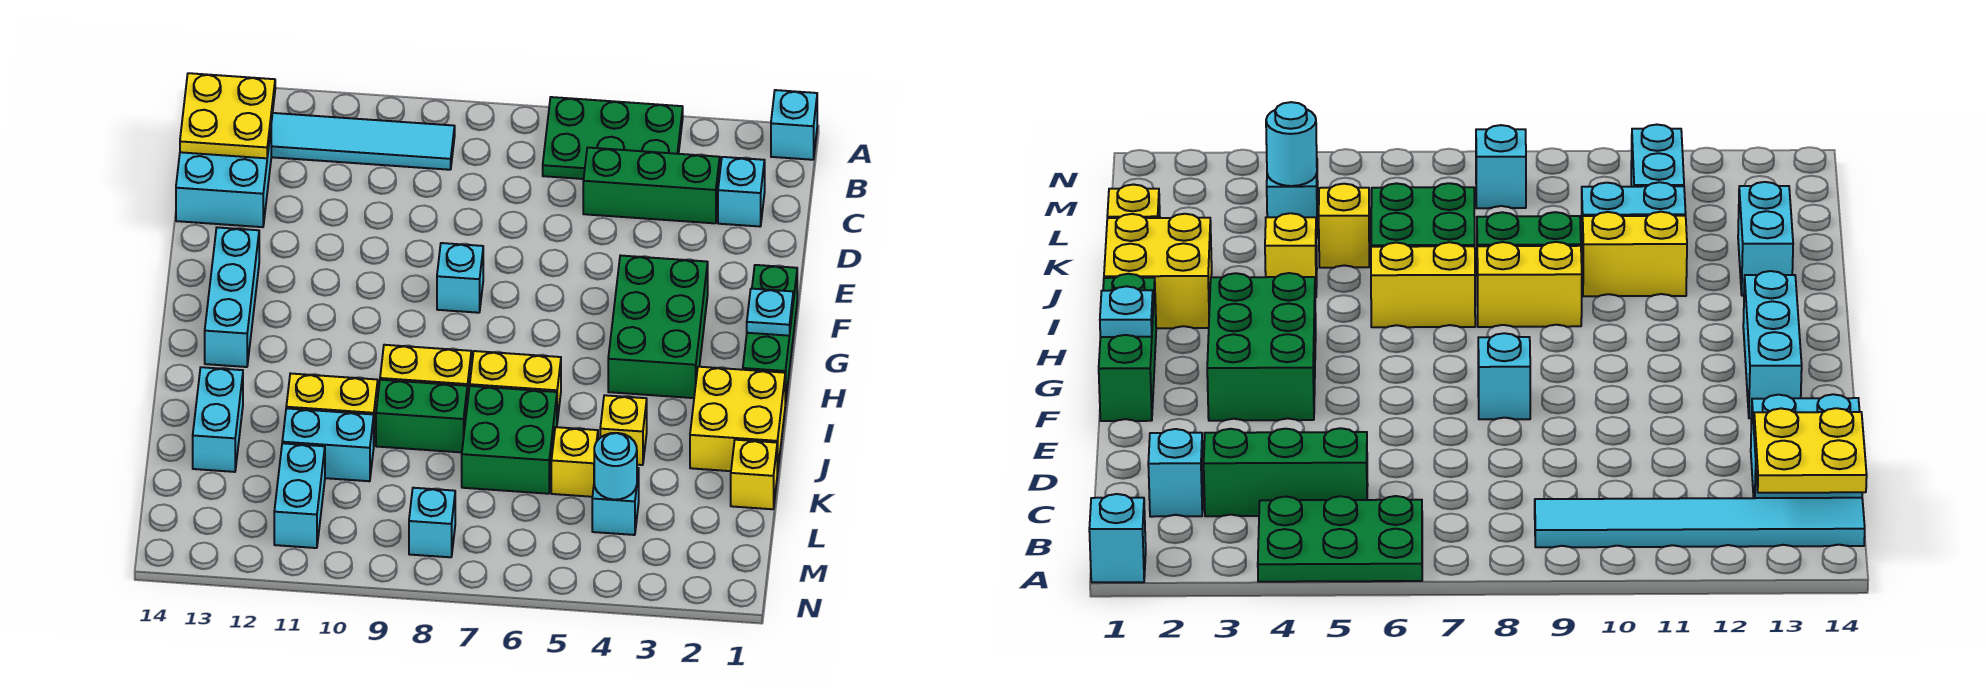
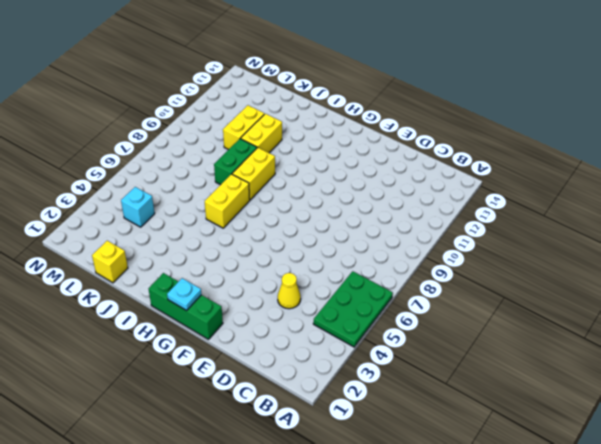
yellow 1x1 cone [278,273,301,309] -> none
yellow 1x2 brick [223,105,264,150] -> cyan 1x2 brick [282,408,374,481]
none -> cyan 1x1 brick [771,90,817,160]
none -> cyan 1x6 tile [271,113,455,170]
none -> cyan 1x1 brick [718,157,765,227]

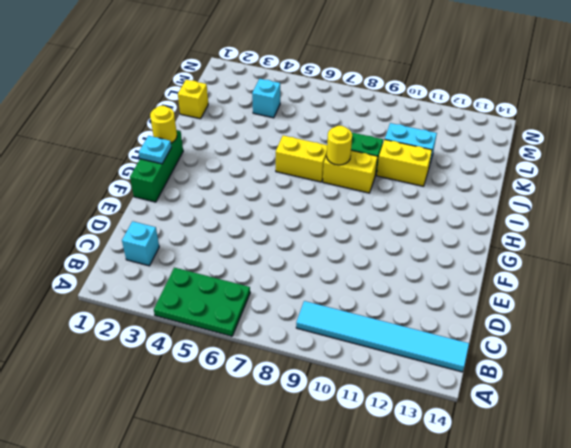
yellow 1x1 round brick [150,106,177,143] -> none
yellow 1x1 round brick [327,126,352,165] -> none
none -> cyan 1x1 brick [771,90,817,160]
none -> green 1x3 brick [583,148,720,223]
none -> cyan 2x2 brick [176,131,271,227]

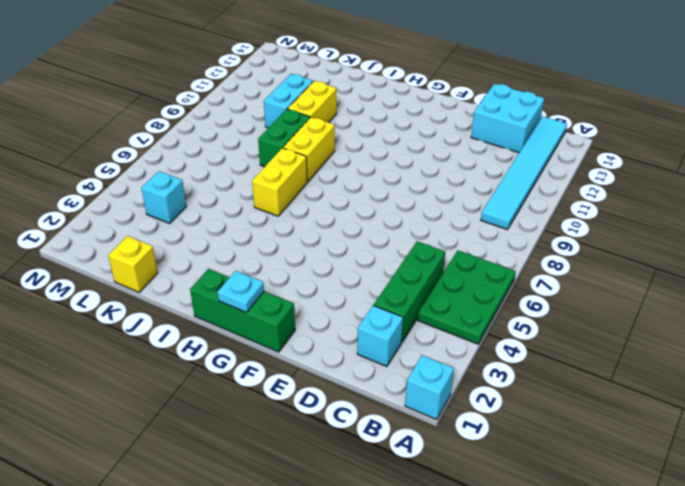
none -> green 2x3 brick [608,255,708,398]
none -> cyan 1x1 brick [437,243,483,313]
none -> cyan 1x3 brick [205,227,259,367]

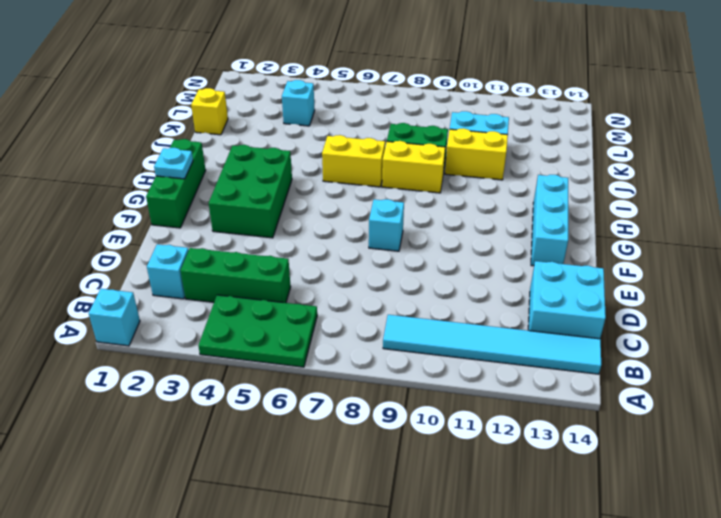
none -> yellow 2x2 brick [690,367,785,474]
none -> yellow 1x1 brick [600,395,647,465]
none -> green 2x2 brick [462,386,557,494]

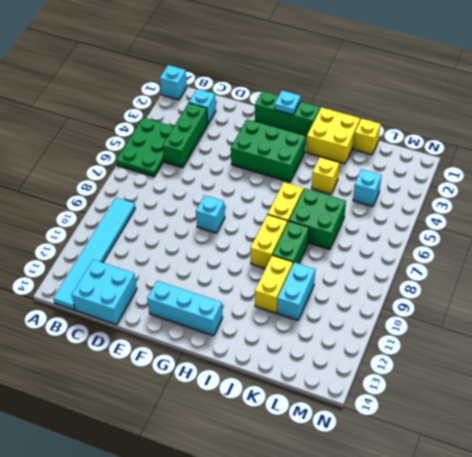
none -> cyan 1x2 brick [193,367,243,472]
none -> yellow 1x1 brick [551,427,598,497]
none -> cyan 1x2 brick [274,443,325,548]

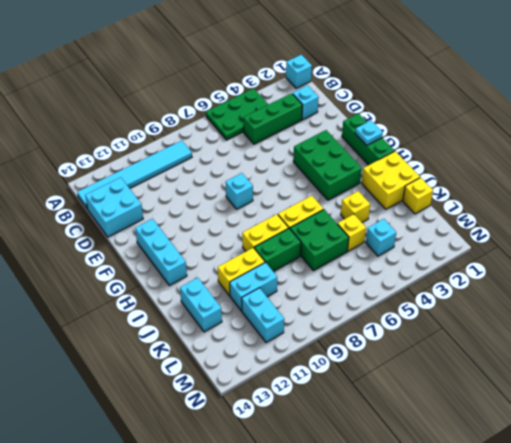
none -> cyan 1x1 brick [409,488,455,557]
none -> yellow 2x2 plate [180,73,275,158]
none -> cyan 1x1 round brick [594,433,637,500]

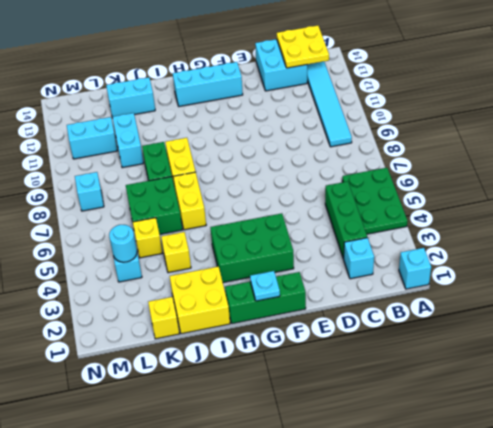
none -> cyan 1x1 brick [437,243,483,313]
none -> yellow 1x2 brick [286,373,378,441]

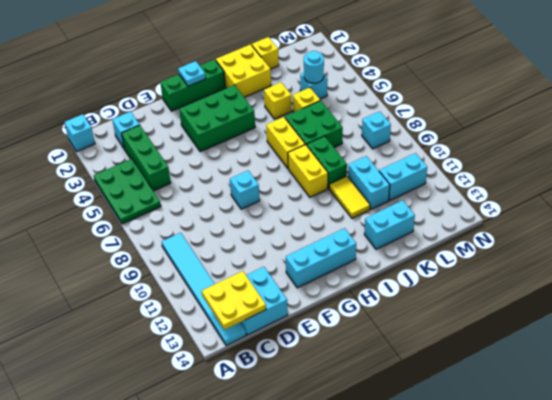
yellow 1x2 tile [329,176,370,218] -> yellow 1x2 brick [286,373,378,441]

